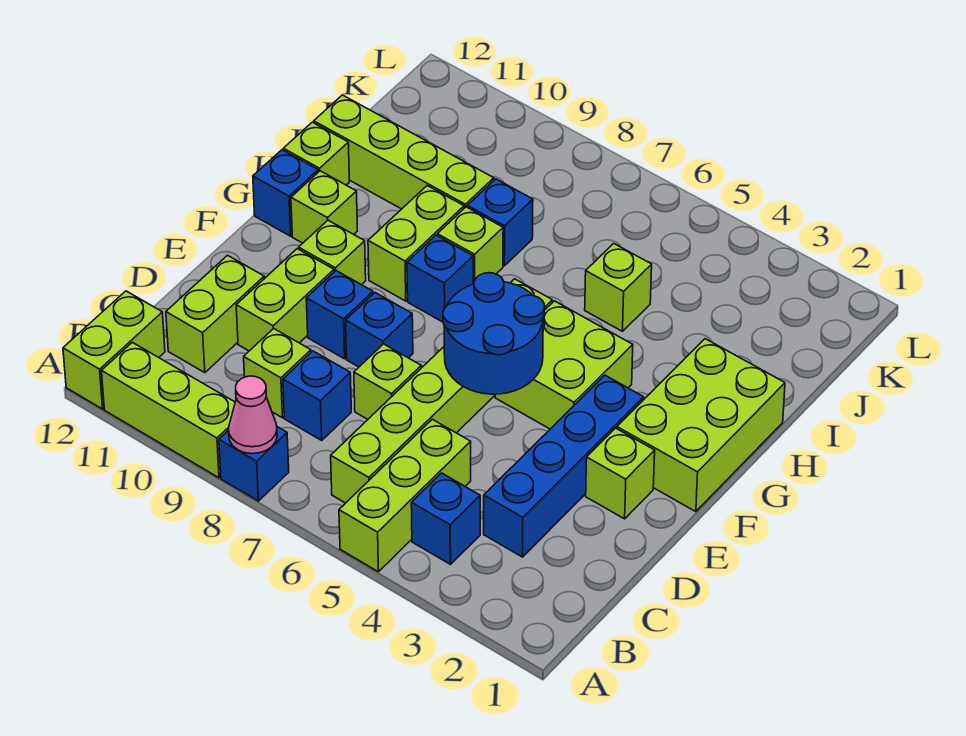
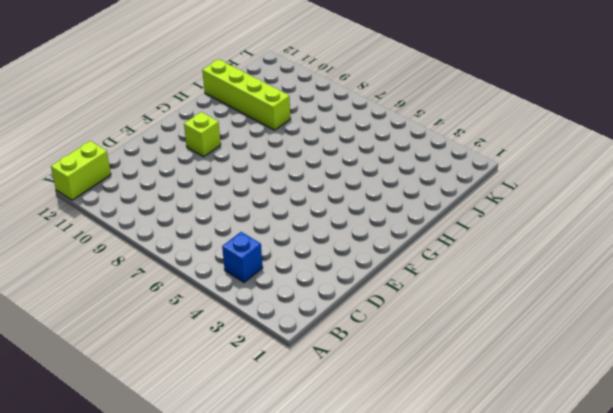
none -> lime 1x3 brick [339,419,471,572]
none -> blue 1x1 brick [219,427,289,501]
none -> lime 1x3 brick [102,342,235,478]

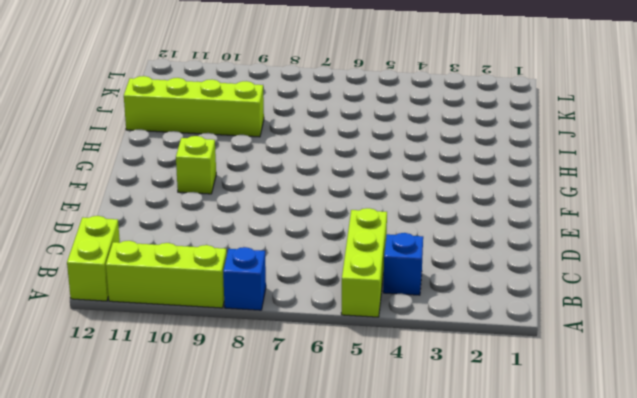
none -> lime 1x6 brick [331,279,552,503]
none -> blue 1x4 brick [484,375,644,557]
none -> blue 1x1 brick [283,351,351,440]

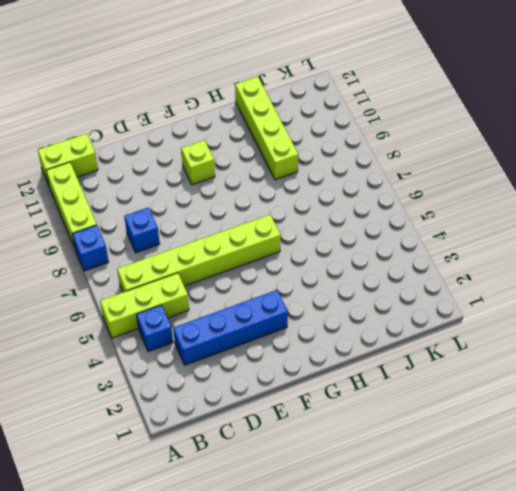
none -> lime 1x1 brick [244,328,311,418]
none -> lime 1x2 brick [166,255,264,373]
none -> lime 1x1 brick [354,344,421,419]

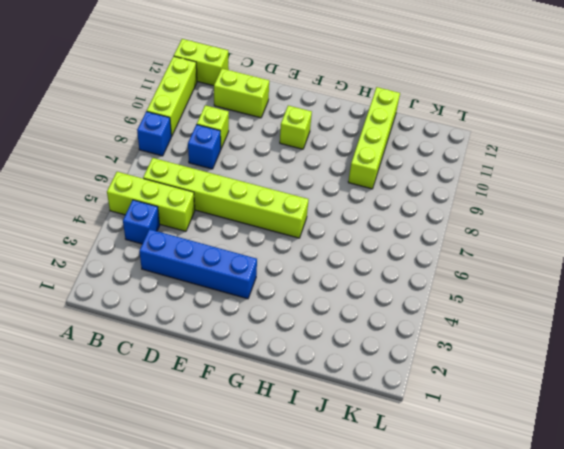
none -> lime 1x1 brick [354,344,421,419]
none -> lime 1x2 brick [236,249,334,351]
none -> lime 1x1 brick [586,428,655,519]

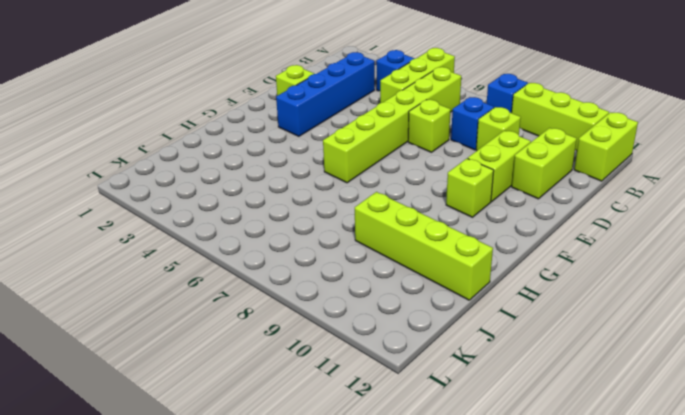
none -> blue 1x1 brick [346,293,413,367]
none -> blue 1x1 brick [306,271,373,359]
none -> lime 2x3 brick [617,339,785,512]

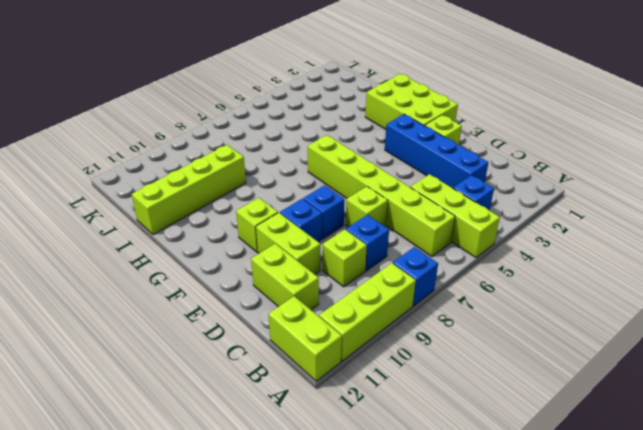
none -> lime 2x2 brick [495,301,633,429]
none -> blue 1x1 brick [407,235,473,322]
none -> lime 1x2 brick [368,186,464,301]

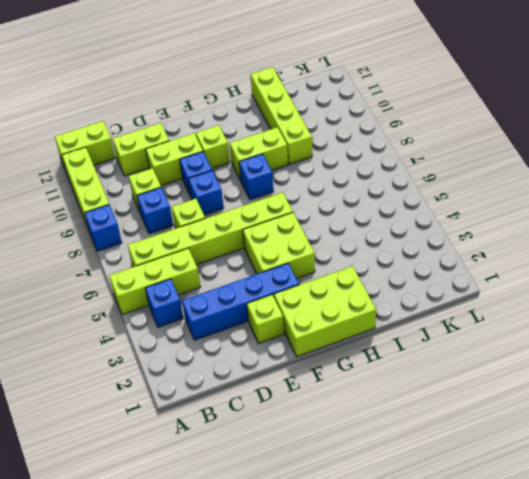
none -> lime 1x1 brick [291,171,357,243]
none -> blue 1x1 brick [253,150,318,236]
none -> lime 1x1 brick [437,207,503,284]

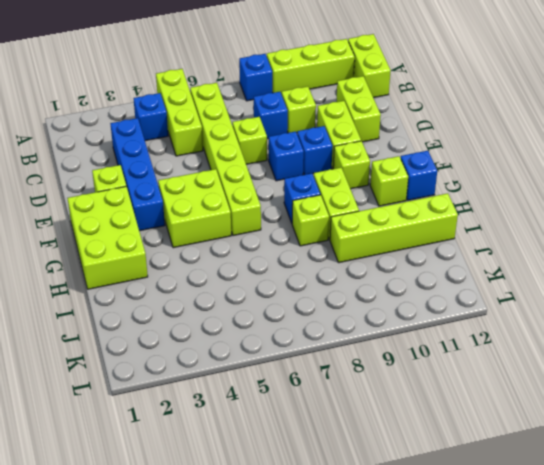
none -> lime 1x1 brick [283,122,349,185]
none -> lime 1x1 brick [585,244,652,331]
none -> blue 1x1 brick [467,179,533,266]

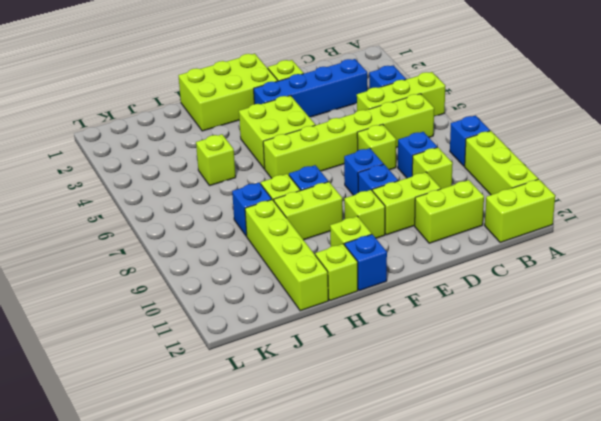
none -> pink 1x1 cone [228,376,277,454]
none -> blue 2x2 round brick [443,273,545,394]

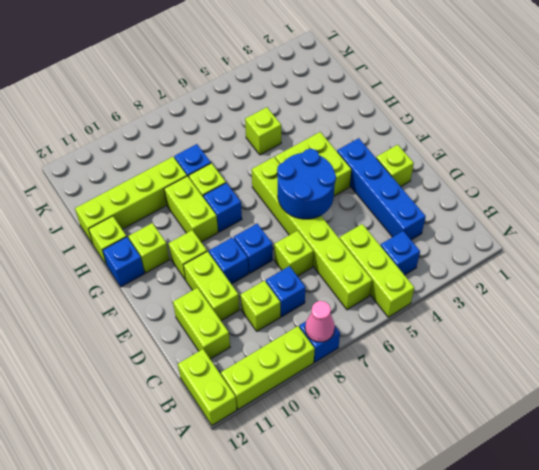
none -> lime 2x3 brick [617,339,785,512]

